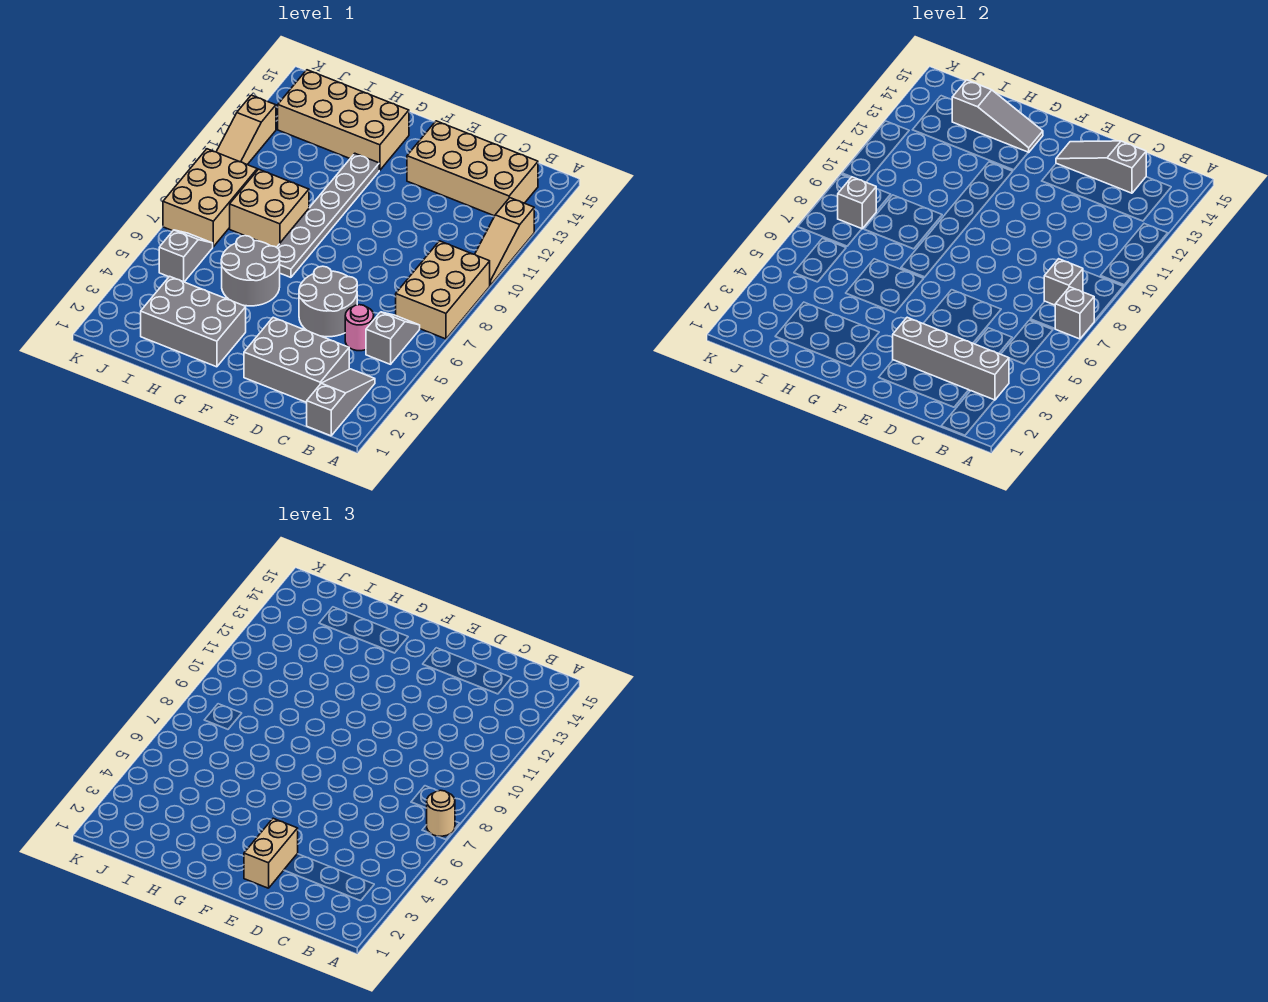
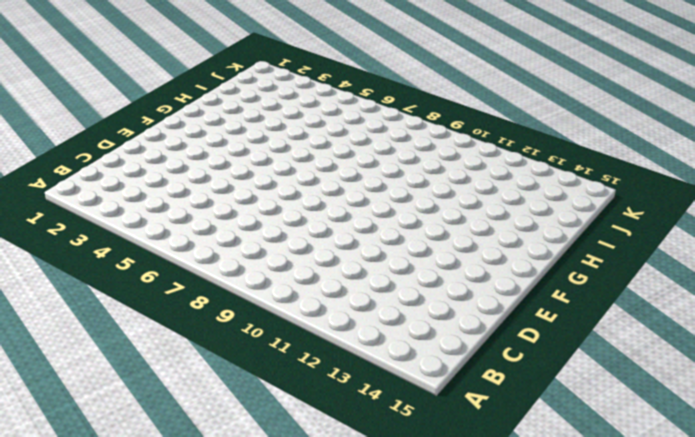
none -> tan 2x3 brick [396,241,490,339]
none -> tan 1x3 slope [475,198,534,285]
none -> grey 1x3 slope [307,369,375,436]

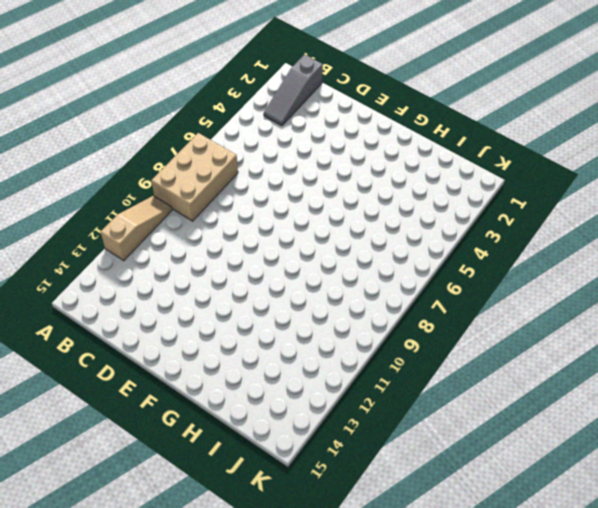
none -> grey 1x2 slope [366,312,420,364]
none -> tan 2x4 brick [407,121,538,216]
none -> grey 2x3 brick [244,317,349,402]

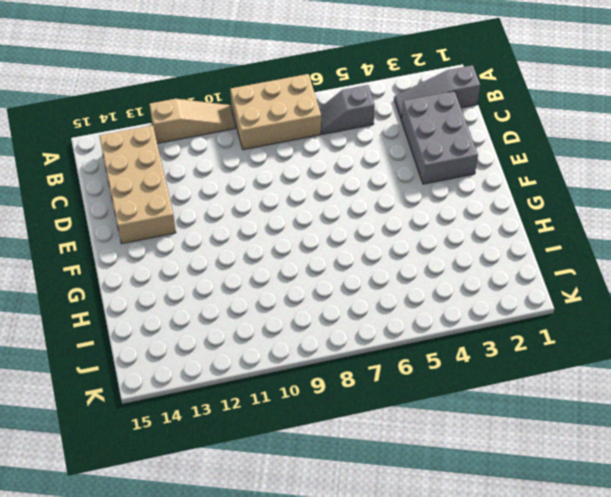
none -> pink 1x1 round brick [345,305,374,351]
none -> grey 2x2 round brick [299,266,357,337]
none -> grey 2x3 brick [141,276,246,367]

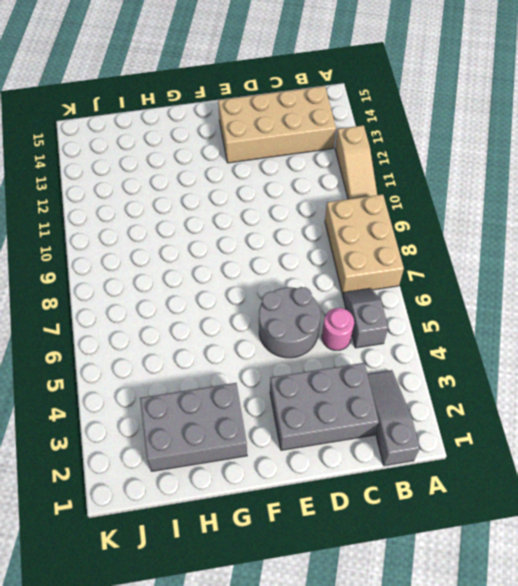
none -> grey 2x2 round brick [221,236,280,306]
none -> grey 1x6 plate [277,153,379,277]
none -> tan 2x4 brick [278,70,409,170]

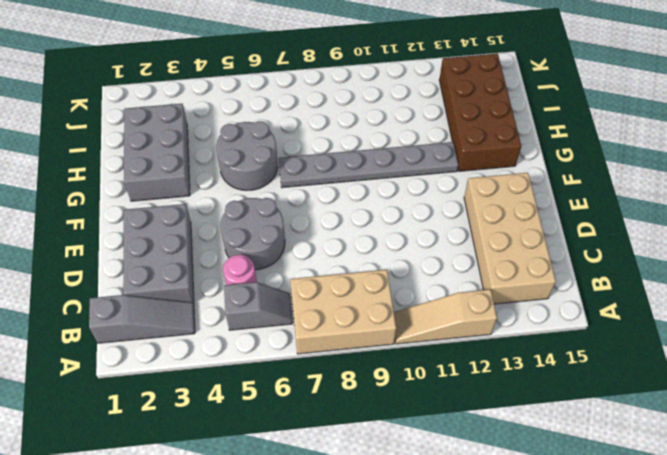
brown 2x4 brick [439,54,521,171] -> tan 2x4 brick [278,70,409,170]
none -> tan 2x2 brick [230,169,309,247]
none -> grey 1x2 slope [159,230,213,282]
none -> tan 2x3 brick [163,149,257,247]

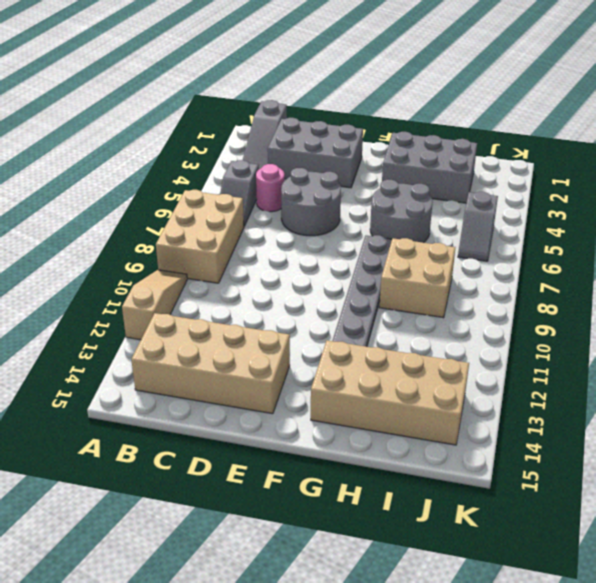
none -> tan 2x3 brick [163,149,257,247]
none -> tan 1x3 slope [216,95,276,165]
none -> grey 1x1 brick [1055,287,1094,339]

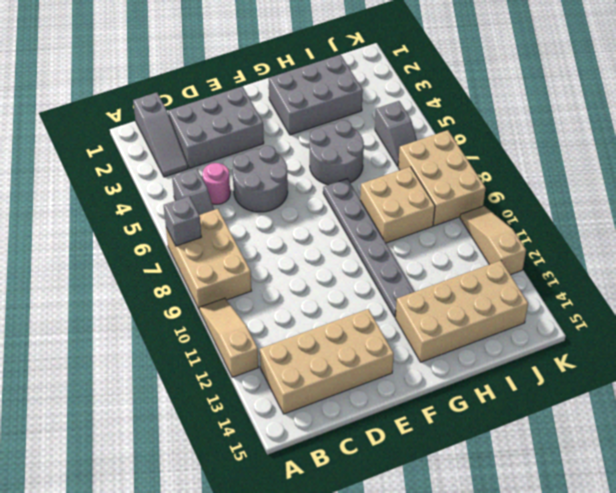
none -> grey 1x4 brick [893,317,1009,400]
none -> grey 1x1 brick [1044,259,1083,305]
none -> grey 1x3 slope [1056,141,1146,193]

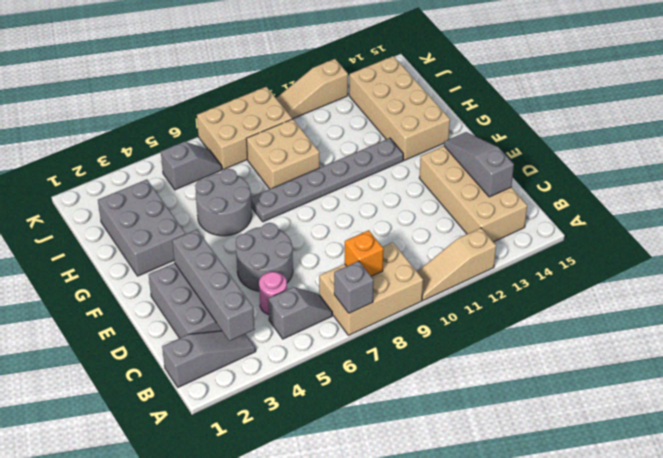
orange 1x1 brick [345,230,383,276] -> grey 1x1 brick [1044,259,1083,305]
none -> grey 1x3 slope [952,80,1043,153]
none -> grey 1x1 brick [838,177,876,229]
none -> tan 1x1 round brick [427,790,455,836]

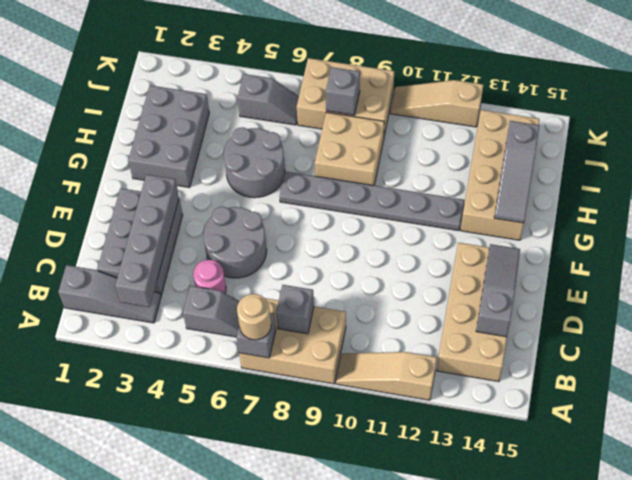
none -> tan 1x2 brick [244,818,298,888]

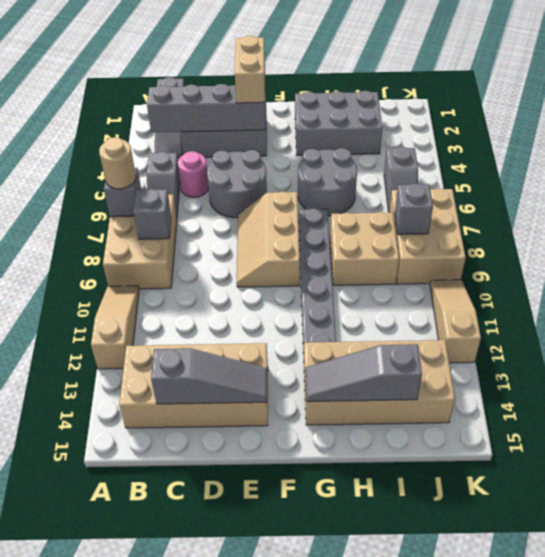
tan 2x3 slope [237,192,300,287] -> none

